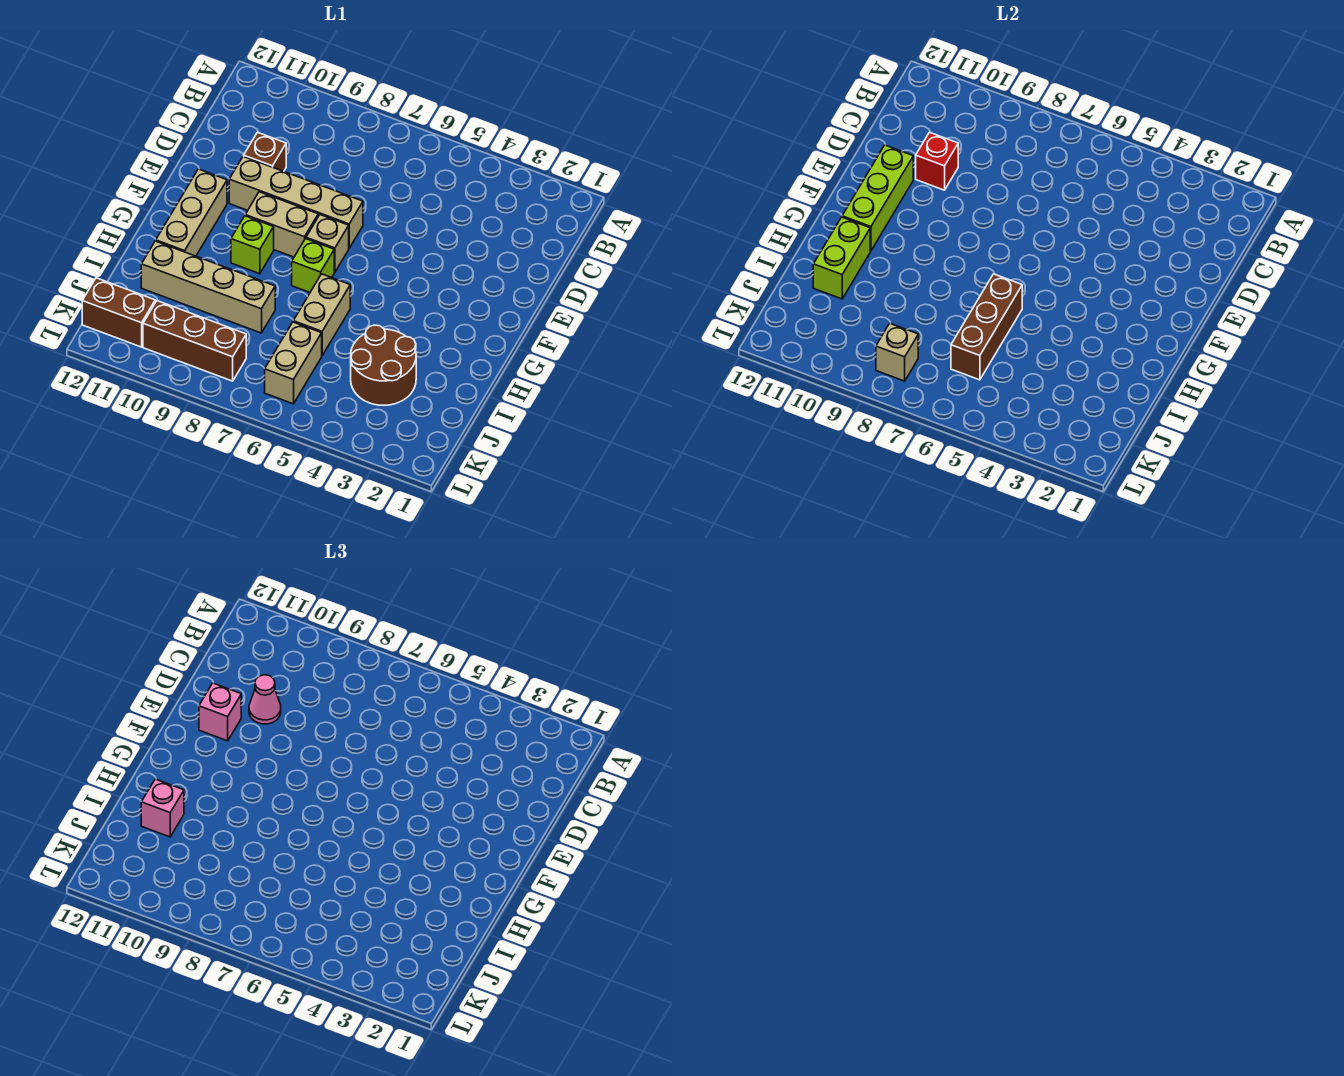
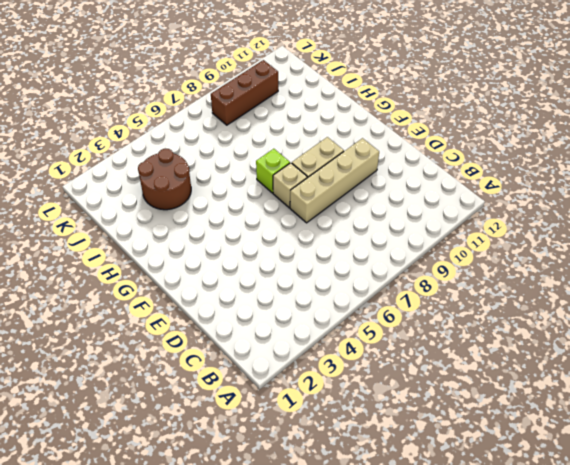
none -> brown 1x1 brick [244,132,286,171]
none -> tan 1x3 brick [156,169,227,256]
none -> lime 1x1 brick [231,216,274,274]

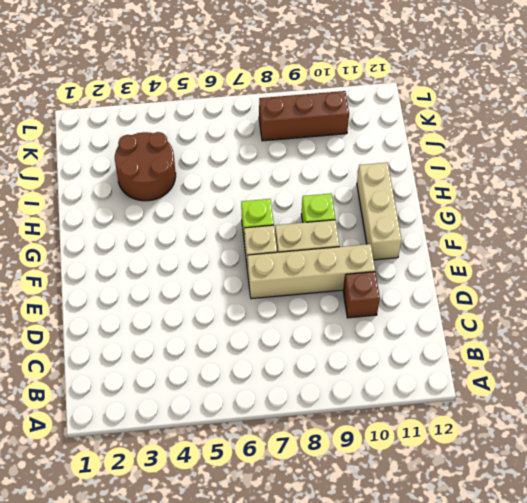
none -> tan 1x2 brick [293,274,350,355]
none -> tan 1x4 brick [141,241,275,333]
none -> tan 1x2 brick [265,322,322,404]

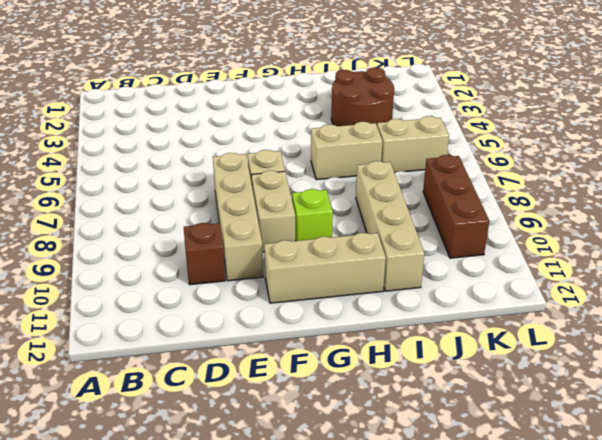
none -> lime 1x1 brick [292,239,334,292]
none -> brown 1x2 brick [82,278,155,347]
none -> red 1x1 brick [916,132,958,190]

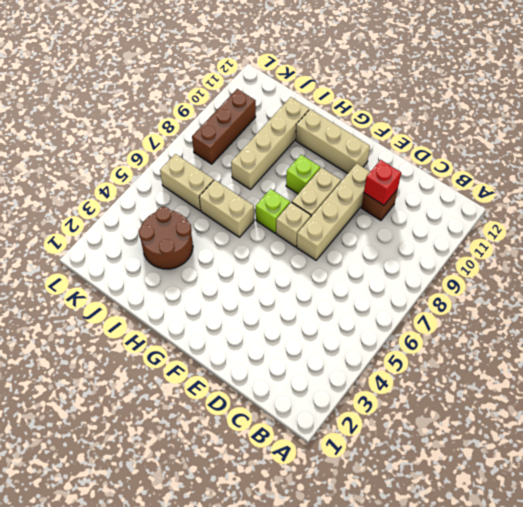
none -> brown 1x2 brick [82,278,155,347]
none -> lime 1x3 brick [842,145,913,251]
none -> brown 1x3 brick [951,274,1022,380]

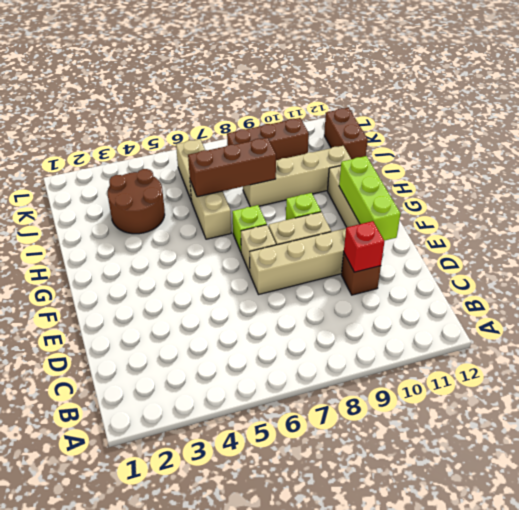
brown 1x3 brick [188,138,276,197] -> brown 1x3 brick turned to [951,274,1022,380]
brown 1x2 brick [324,108,368,159] -> brown 1x2 brick turned to [82,278,155,347]
none -> lime 1x2 brick [813,217,870,299]
none -> tan 1x1 brick [876,323,918,381]
none -> pink 1x1 cone [249,675,281,724]

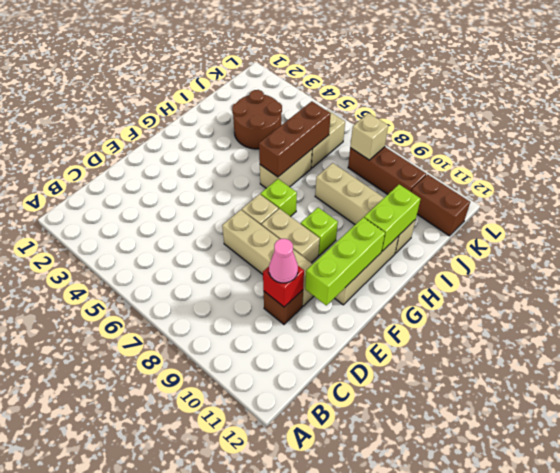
none -> pink 1x1 brick [199,683,241,741]
none -> pink 1x1 brick [141,779,184,837]

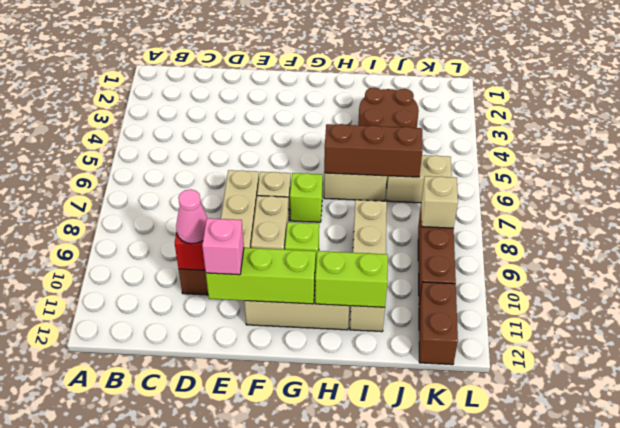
none -> pink 1x1 brick [141,779,184,837]

